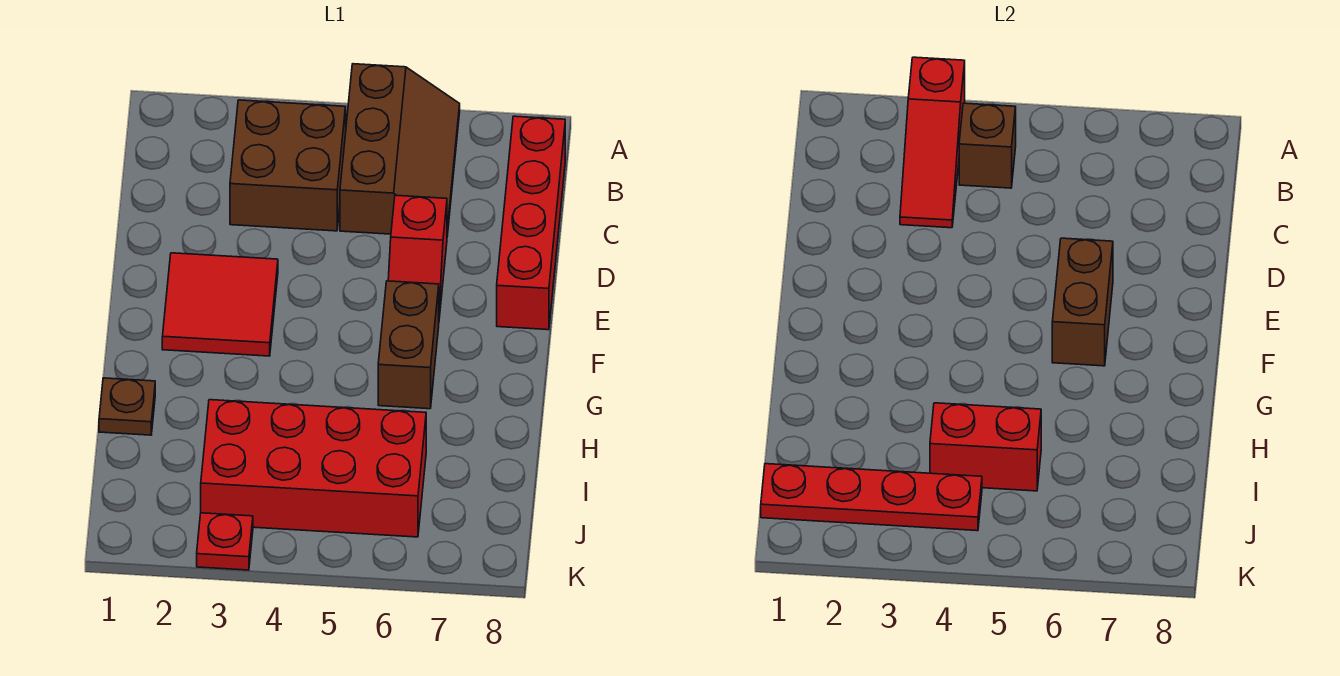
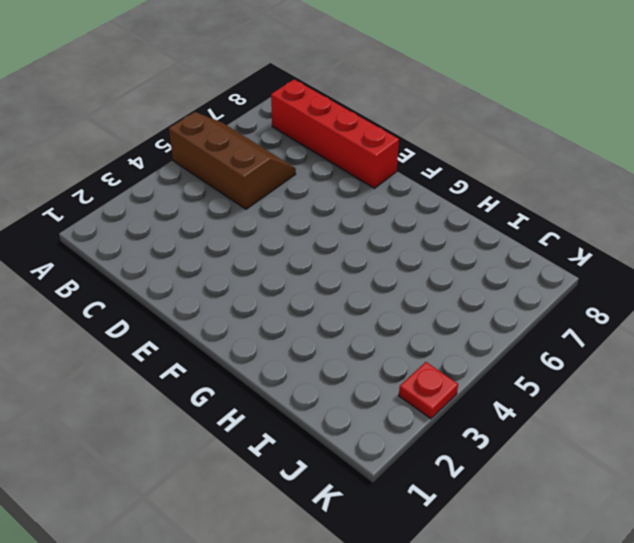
none -> brown 2x2 brick [230,100,346,231]
none -> red 1x2 slope [388,195,447,318]
none -> red 2x2 tile [162,253,278,356]

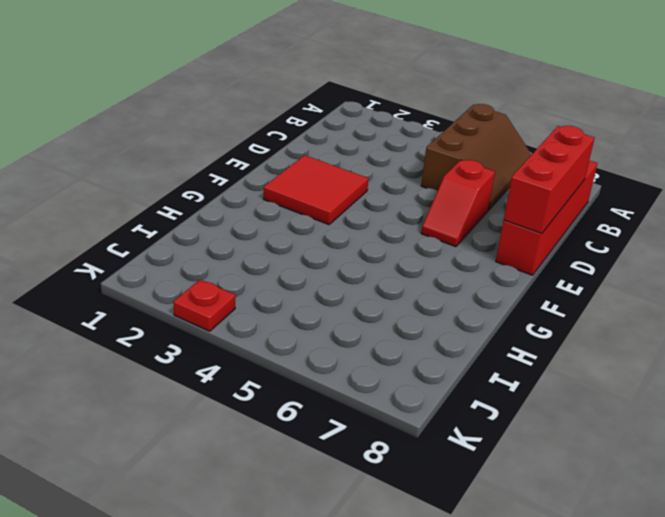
red 1x3 brick [504,126,595,234] -> none
none -> brown 2x2 brick [230,100,346,231]
none -> brown 1x2 brick [378,281,439,409]
none -> brown 1x1 plate [99,378,155,435]

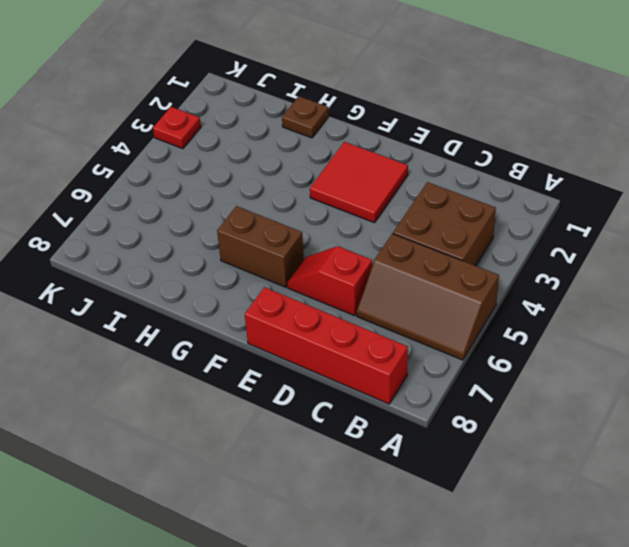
none -> red 2x4 brick [201,400,426,537]
none -> red 1x3 slope [900,57,965,228]
none -> brown 1x1 brick [959,103,1016,188]

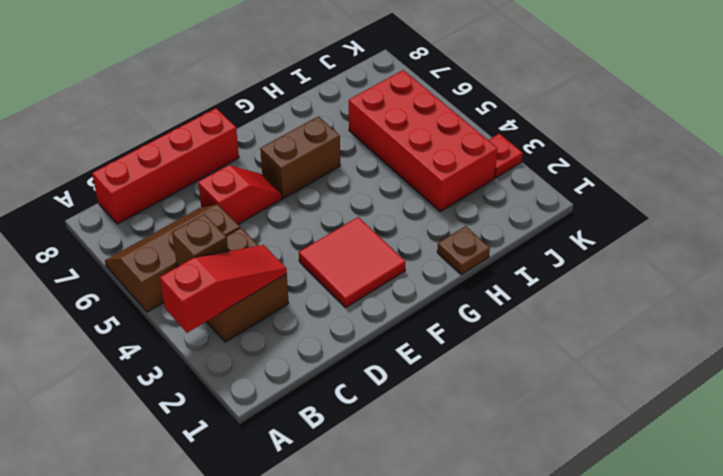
none -> brown 1x2 brick [1052,238,1113,366]
none -> red 1x2 brick [930,403,1041,491]
none -> red 1x4 plate [761,464,982,531]

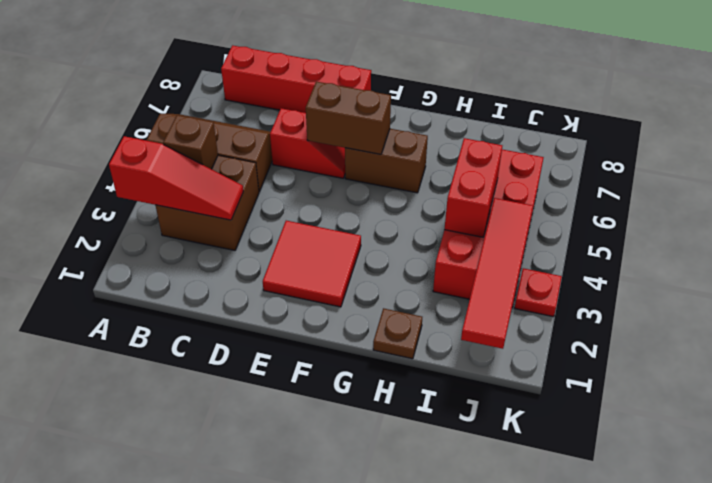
red 1x4 tile [461,198,533,349] -> red 1x4 plate [761,464,982,531]

